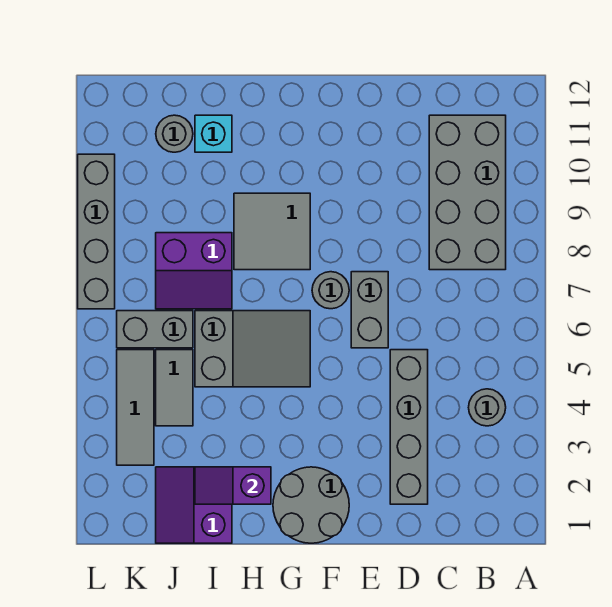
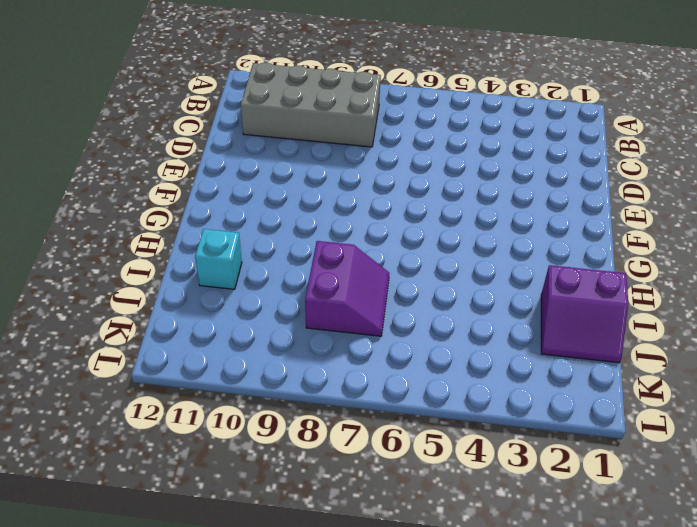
none -> grey 1x1 round brick [469,389,506,426]
none -> grey 1x4 brick [390,350,428,504]
none -> grey 1x2 brick [351,272,388,348]

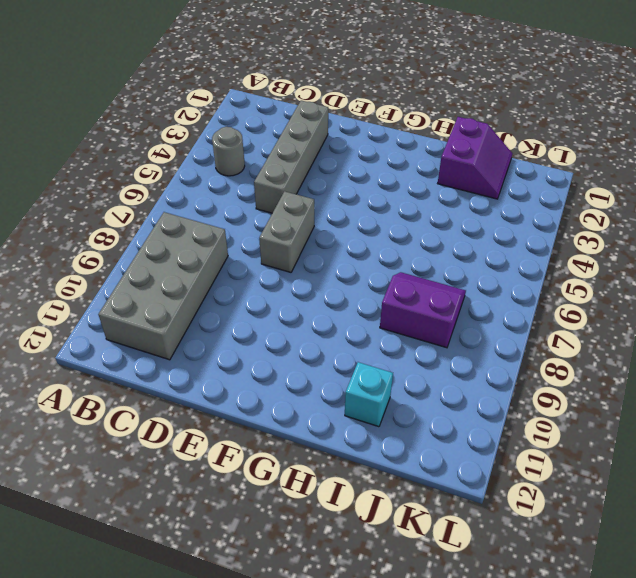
none -> grey 2x2 round brick [273,467,349,543]
none -> grey 1x1 round brick [312,272,349,309]
none -> grey 2x3 slope [195,311,310,387]

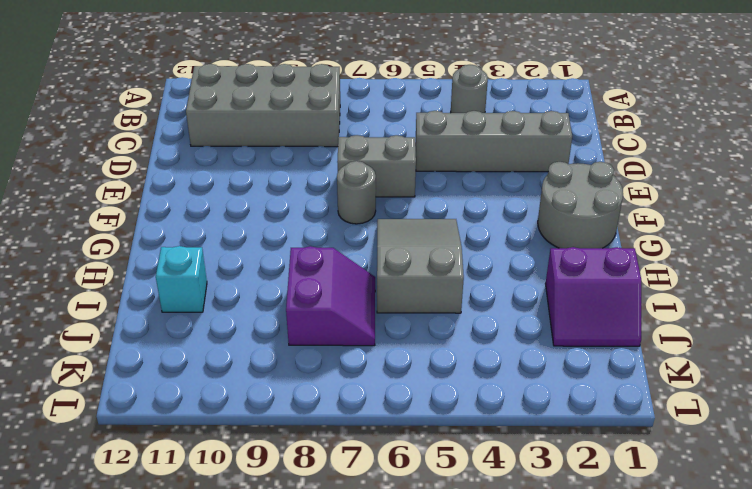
none -> grey 2x2 tile [234,193,310,270]
none -> grey 1x2 tile [156,350,193,426]
none -> grey 1x2 brick [117,311,193,348]

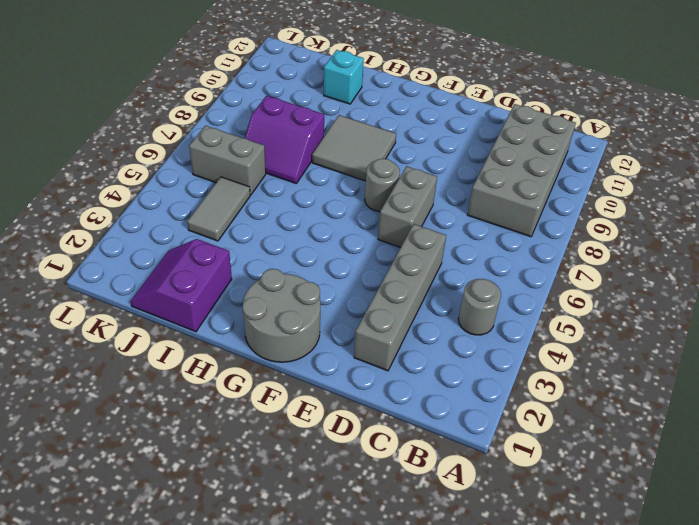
none -> grey 2x3 slope [195,311,310,387]
none -> grey 1x1 round brick [156,115,193,152]
none -> grey 1x3 tile [117,350,154,465]

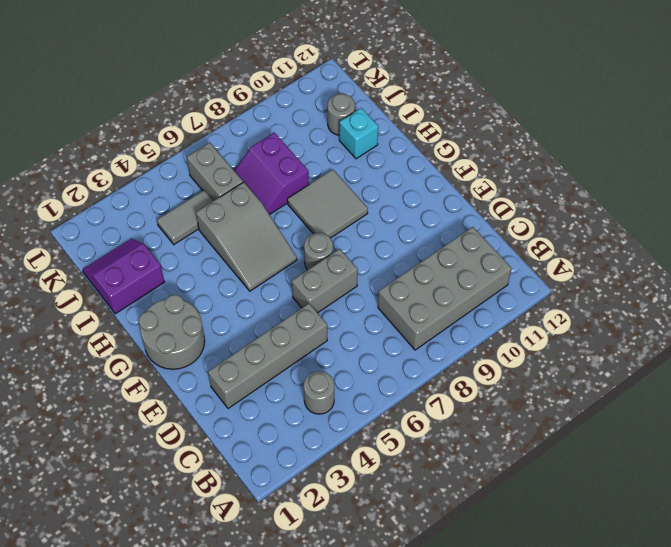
none -> grey 1x3 tile [117,350,154,465]
none -> grey 1x4 brick [78,154,115,309]
none -> purple 1x2 slope [195,467,271,504]

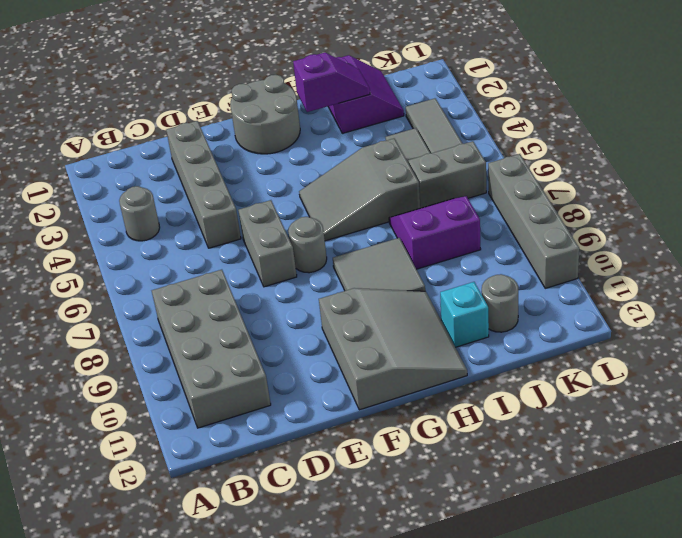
grey 3x3 slope [319,288,467,410] -> none

